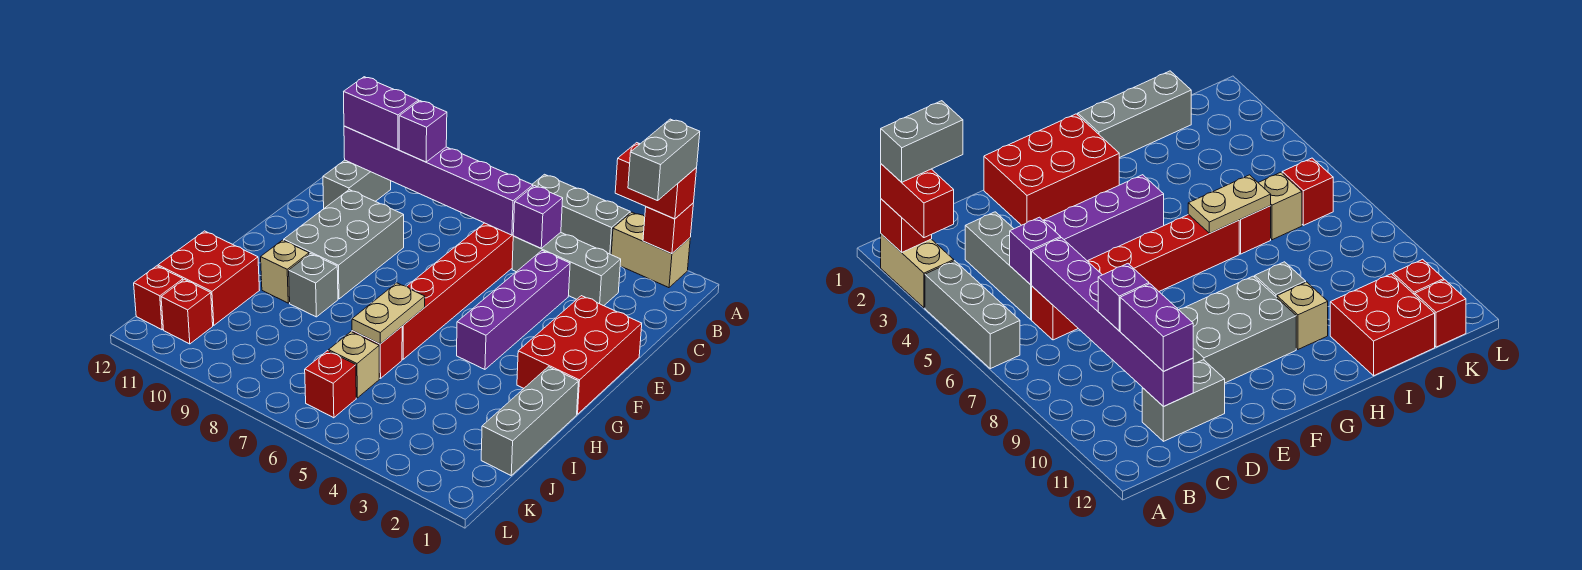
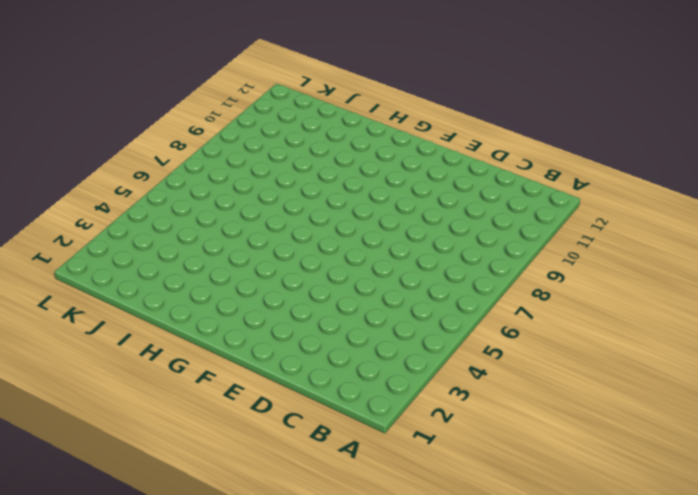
none -> tan 1x2 brick [611,212,690,288]
none -> grey 1x3 brick [532,174,630,254]
none -> grey 1x3 brick [512,232,621,306]

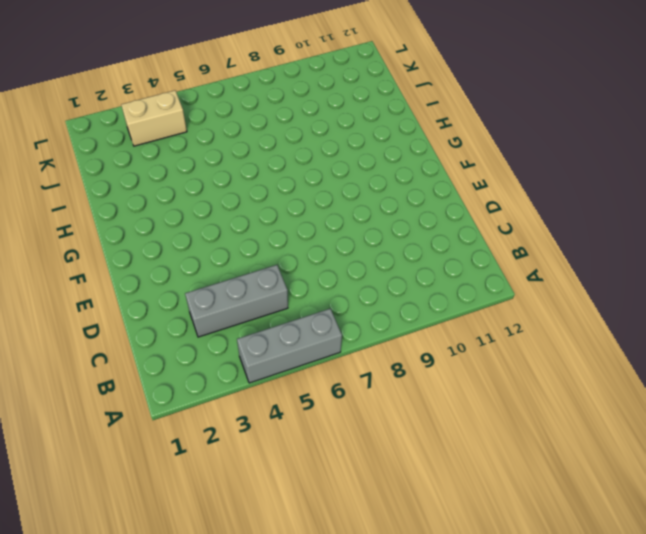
tan 1x2 brick [121,90,187,146] -> tan 1x2 brick moved to [611,212,690,288]
none -> red 1x6 brick [402,223,513,359]
none -> grey 1x2 brick [323,160,391,208]
none -> purple 1x4 brick [457,251,570,369]

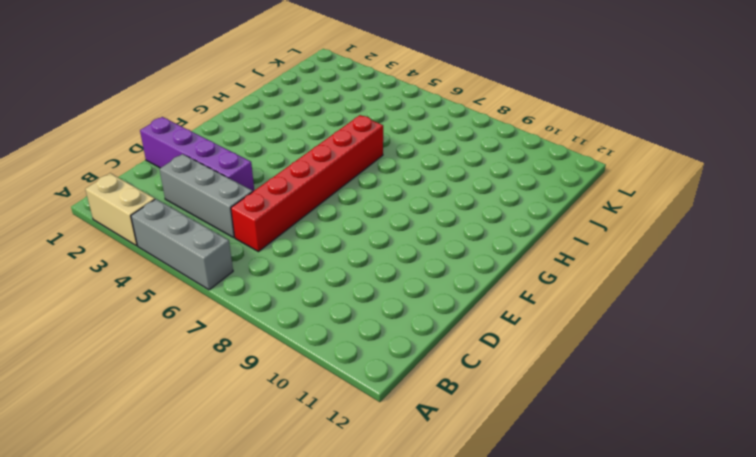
purple 1x4 brick [140,117,254,191] -> purple 1x4 brick turned to [457,251,570,369]
none -> grey 1x2 brick [323,160,391,208]
none -> red 2x3 brick [517,296,642,414]
none -> grey 2x3 brick [284,190,404,299]

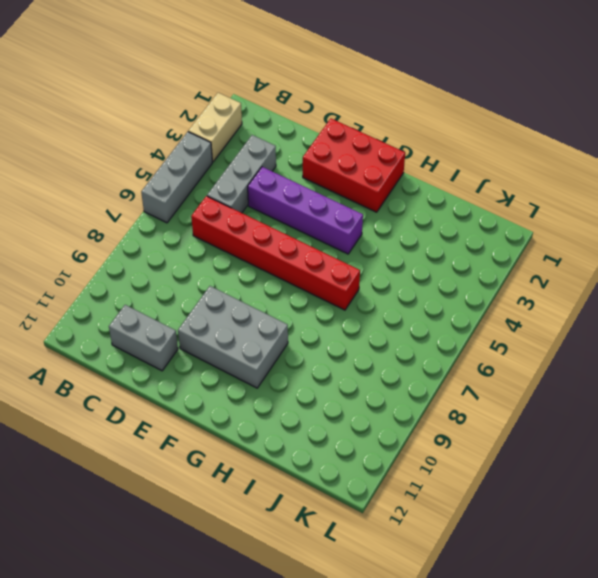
none -> grey 1x3 brick [481,367,579,475]
none -> grey 1x1 brick [289,254,338,317]
none -> tan 1x1 brick [261,240,309,303]

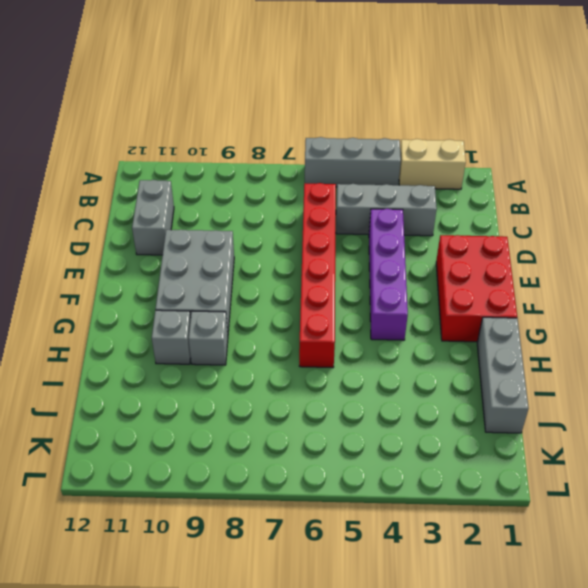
grey 1x1 brick [152,310,191,364] -> tan 1x1 brick [261,240,309,303]
none -> red 1x1 brick [352,327,402,379]
none -> red 2x2 brick [158,231,260,325]
none -> tan 1x1 brick [329,332,379,398]

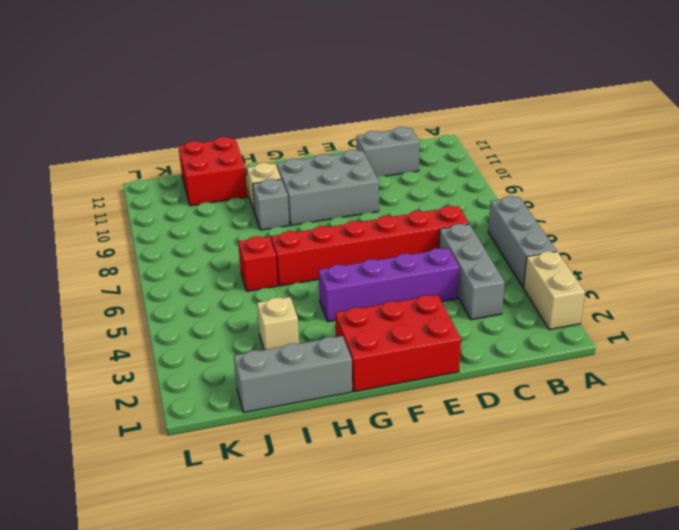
tan 1x1 brick [257,297,299,350] -> tan 1x1 brick moved to [329,332,379,398]
none -> red 1x1 brick [305,351,356,418]
none -> red 1x1 brick [161,279,213,344]
none -> red 1x1 brick [134,266,183,330]

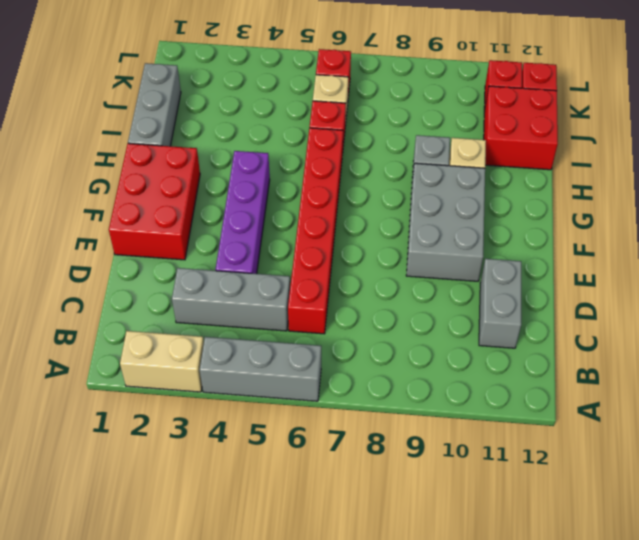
none -> red 1x1 brick [643,203,693,254]
none -> purple 1x1 brick [513,186,563,248]
none -> purple 1x6 brick [344,126,533,235]

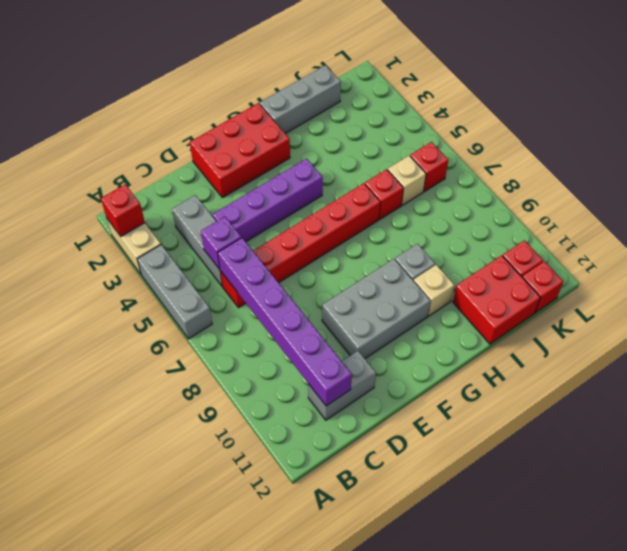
none -> tan 1x2 plate [352,283,425,344]
none -> red 1x2 brick [615,143,697,219]
none -> purple 1x1 brick [399,101,447,162]

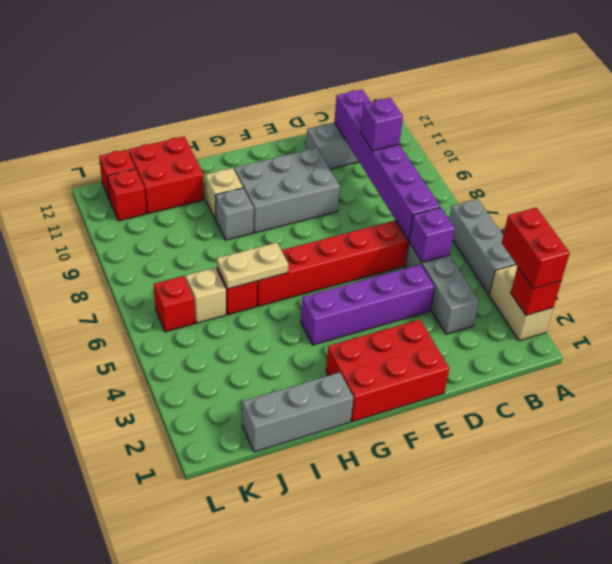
none -> purple 1x2 brick [344,77,419,150]
none -> grey 1x2 brick [628,119,700,201]

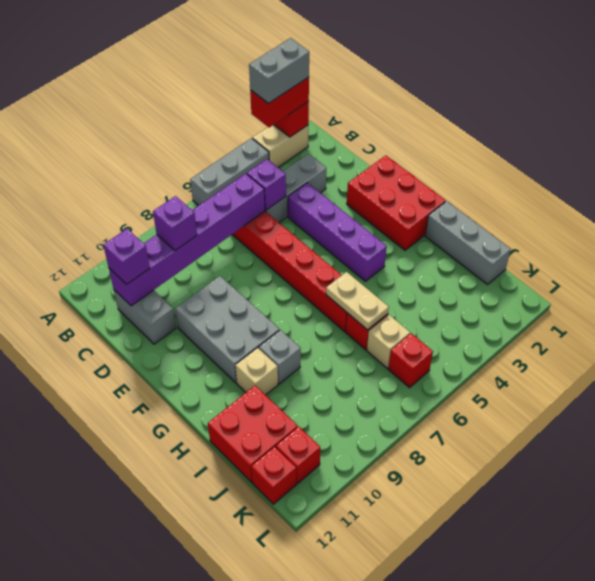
grey 1x2 brick [249,38,309,104] -> grey 1x2 brick turned to [628,119,700,201]
purple 1x1 brick [103,229,150,284] -> purple 1x2 brick [344,77,419,150]

